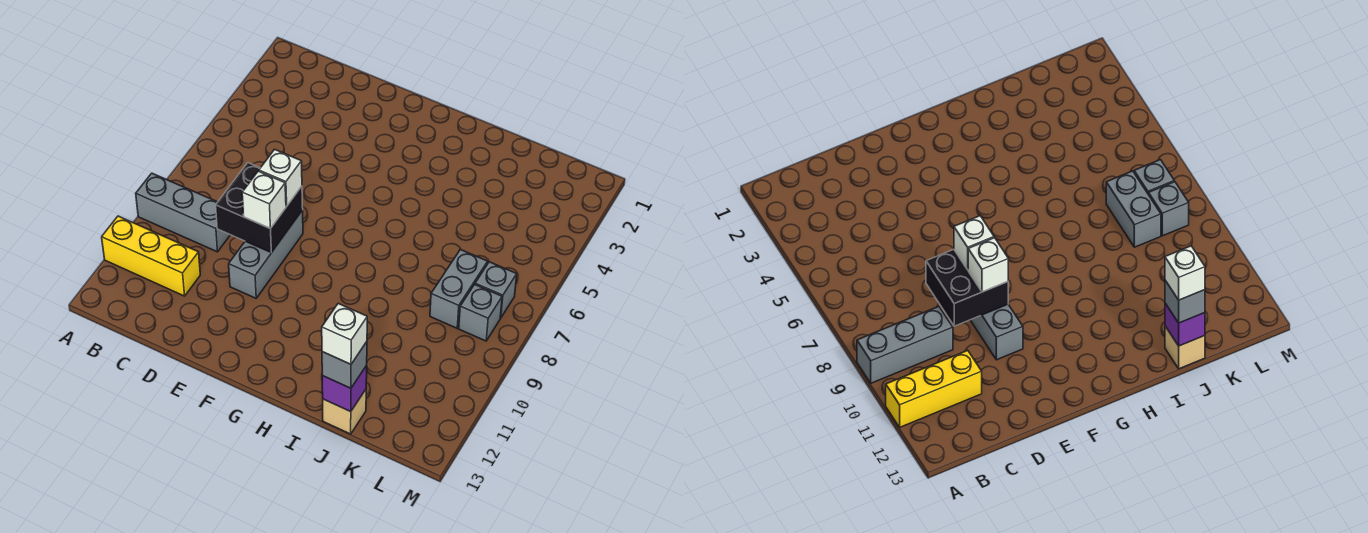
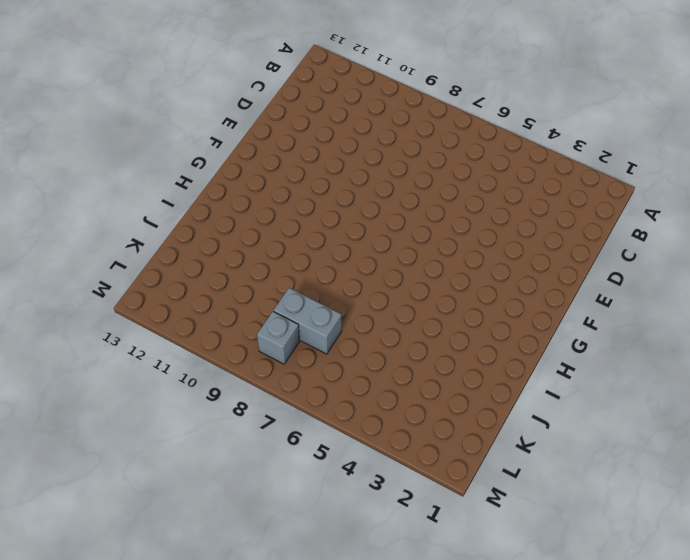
none -> grey 1x3 brick [136,173,230,252]
none -> yellow 1x3 brick [102,216,200,296]
none -> grey 1x3 brick [229,210,303,298]

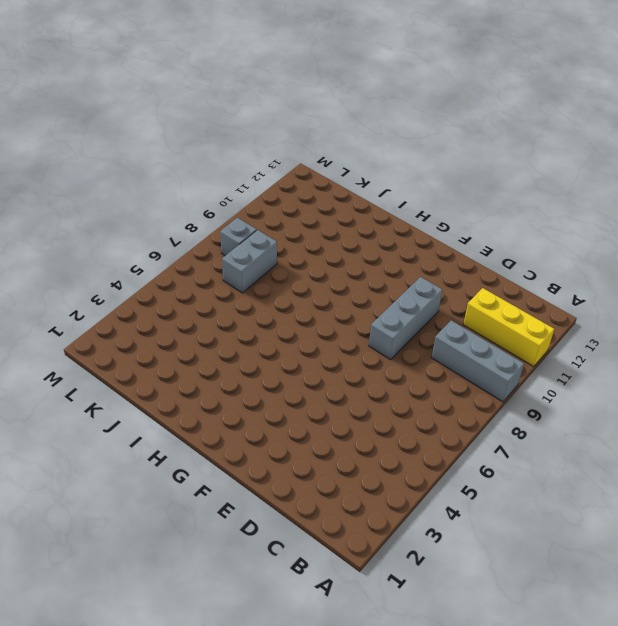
none -> tan 1x1 brick [323,390,366,434]
none -> grey 1x1 brick [475,262,517,318]
none -> black 2x2 brick [216,163,303,253]

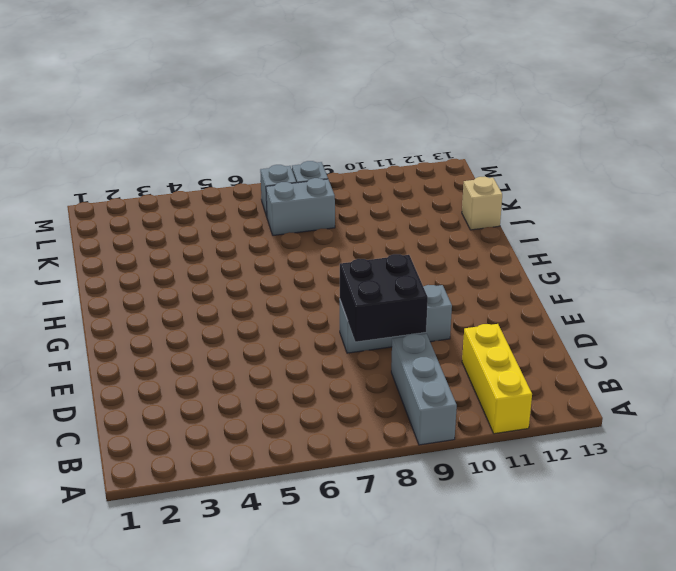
none -> purple 1x1 brick [322,366,367,412]
none -> white 1x1 brick [259,149,302,206]
none -> white 1x1 brick [242,171,286,229]

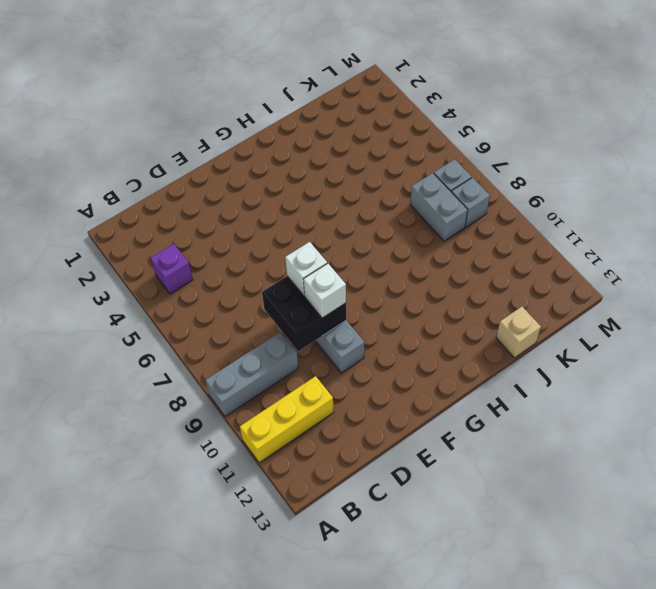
purple 1x1 brick [151,244,193,294] -> purple 1x1 brick moved to [322,366,367,412]
none -> grey 1x1 brick [322,342,367,388]
none -> white 1x1 brick [322,303,367,364]

